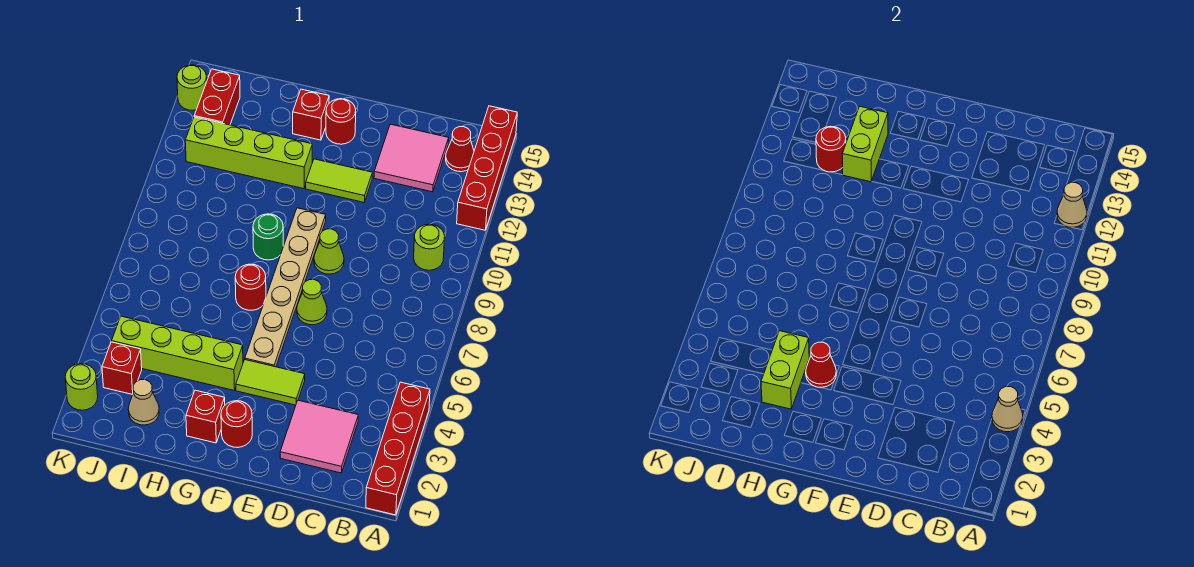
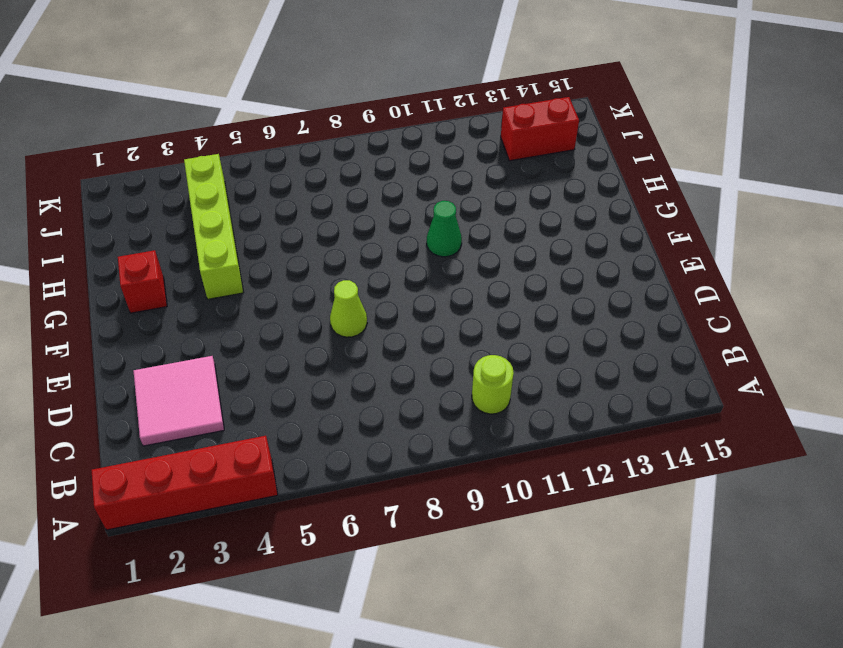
green 1x1 cone [427,201,462,257] -> none
none -> red 1x4 brick [457,106,517,230]
none -> red 1x1 cone [446,127,474,172]
none -> pink 2x2 tile [374,124,449,192]
none -> lime 1x2 tile [236,360,305,405]

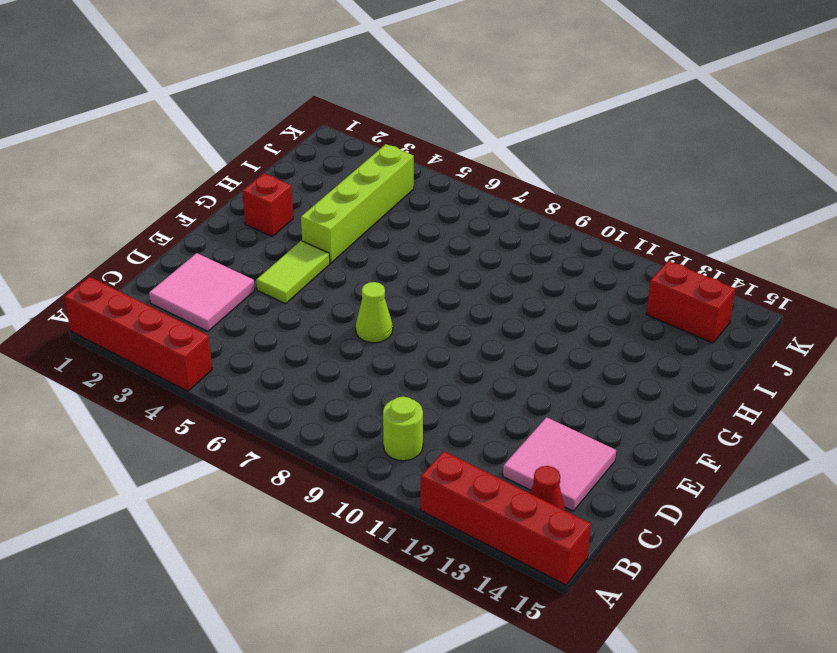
none -> lime 1x1 cone [314,229,344,274]
none -> lime 1x2 tile [306,159,372,202]
none -> red 1x1 round brick [221,401,252,447]
none -> tan 1x6 plate [245,208,326,367]

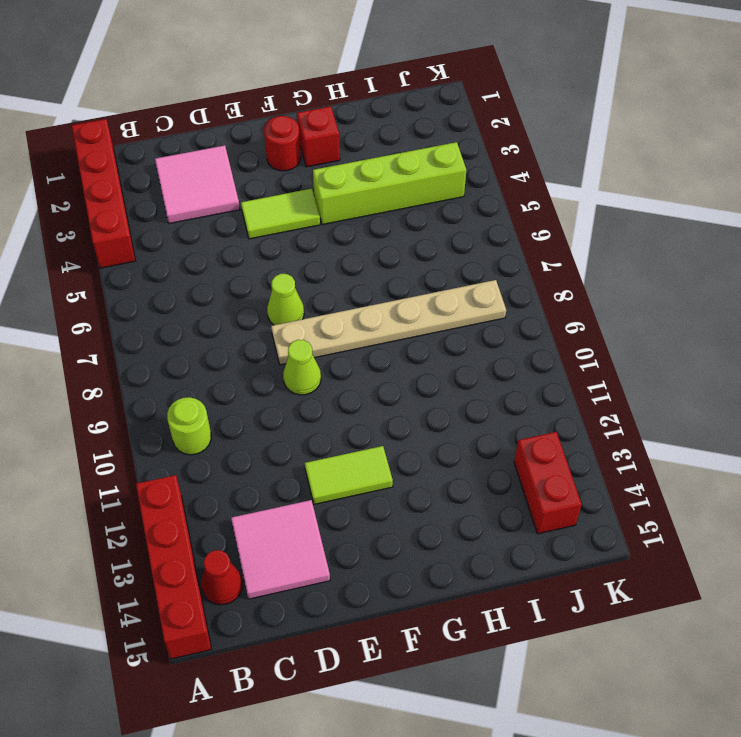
tan 1x6 plate [271,280,506,365] -> tan 1x6 plate turned to [245,208,326,367]
none -> red 1x1 round brick [326,99,356,144]
none -> red 1x1 round brick [235,264,266,310]
none -> green 1x1 round brick [253,214,283,260]
none -> lime 1x4 brick [185,117,312,189]

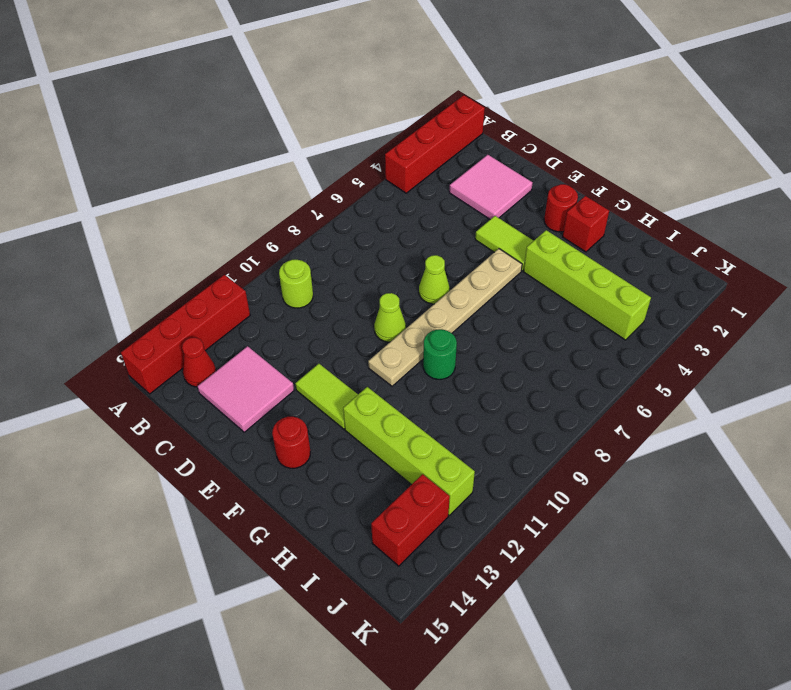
none -> red 1x1 round brick [235,264,266,310]
none -> red 1x1 brick [293,89,329,140]
none -> tan 1x1 cone [128,380,159,425]
none -> red 1x1 brick [102,342,142,395]

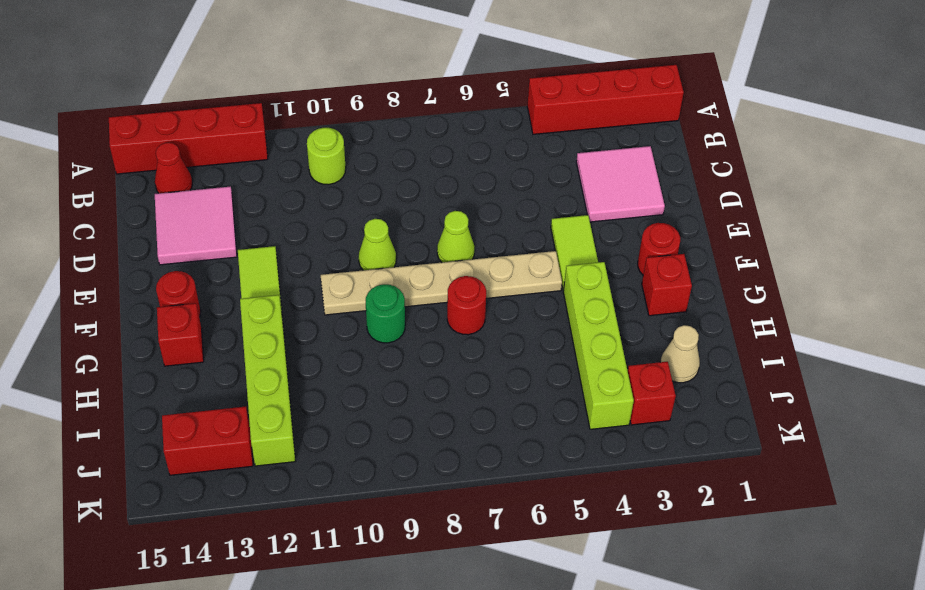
none -> lime 1x1 round brick [65,364,98,410]
none -> lime 1x1 round brick [177,65,207,110]
none -> tan 1x1 cone [992,387,1023,432]
none -> tan 1x1 cone [1057,182,1087,227]

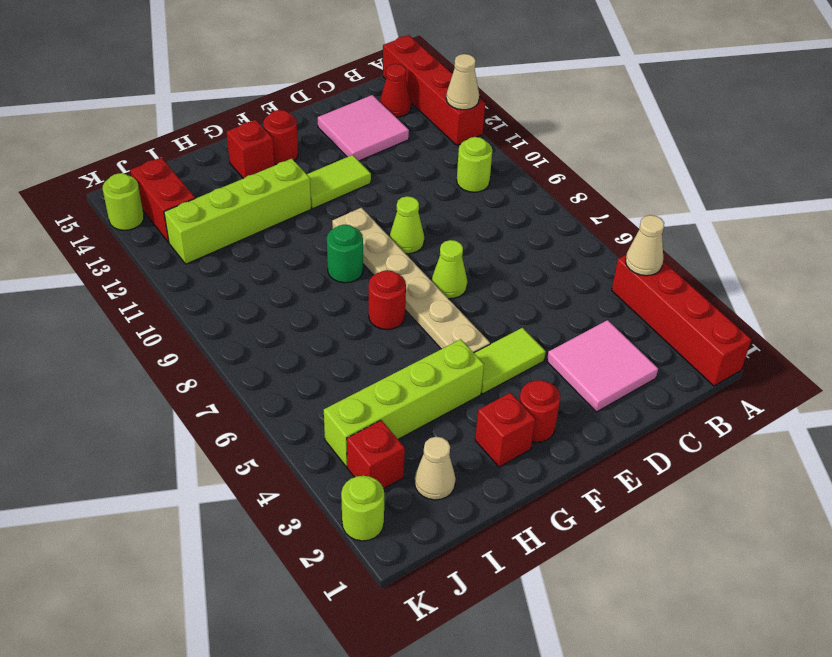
none -> red 1x1 cone [806,342,836,387]
none -> lime 1x2 brick [761,331,809,409]
none -> lime 1x2 brick [842,107,888,182]
none -> red 1x1 round brick [816,126,846,172]

